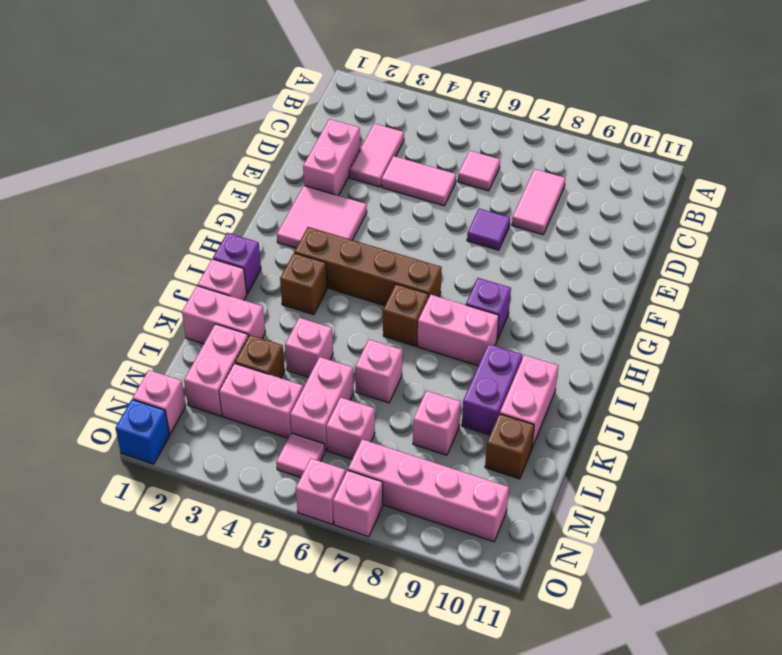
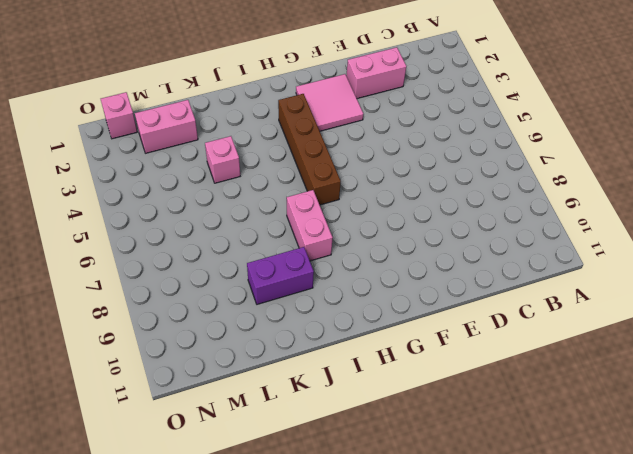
none -> pink 1x2 tile [349,124,404,187]
none -> pink 1x1 tile [458,151,500,191]
none -> pink 1x2 tile [512,169,565,235]
none -> pink 1x2 tile [381,156,456,206]

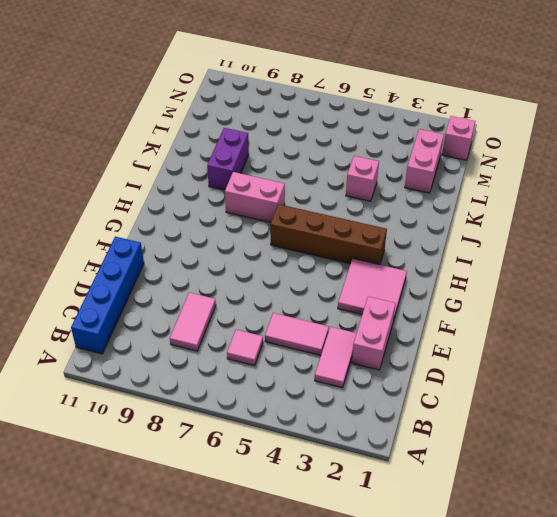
blue 1x4 brick [71,237,144,354] -> none
none -> purple 1x1 tile [467,209,510,250]
none -> purple 1x1 brick [466,278,511,340]
none -> purple 1x1 brick [213,233,261,294]
none -> brown 1x1 brick [280,253,327,315]

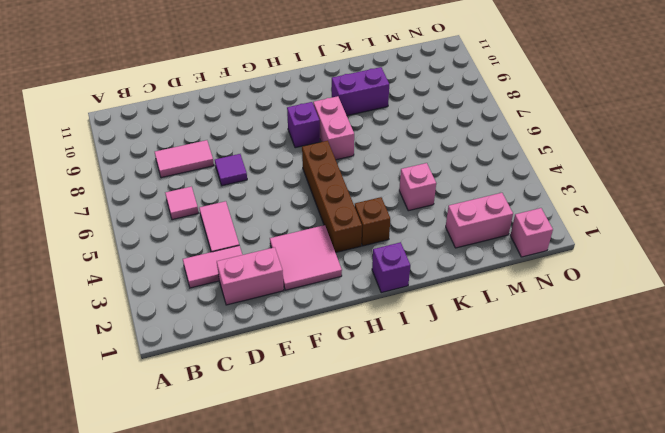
none -> brown 1x1 brick [383,284,429,346]
none -> pink 1x1 brick [198,259,247,300]
none -> pink 1x2 brick [500,355,558,447]
none -> pink 1x2 brick [182,286,265,344]

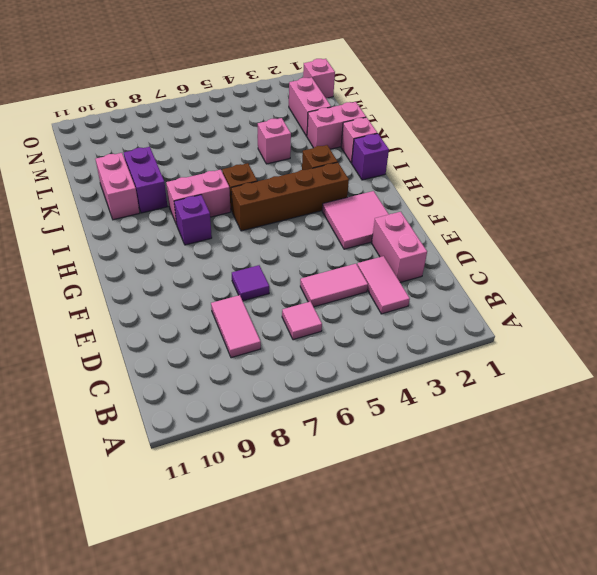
none -> pink 1x1 brick [355,339,402,403]
none -> brown 1x1 brick [235,335,285,378]
none -> pink 1x2 brick [290,357,354,450]
none -> pink 1x1 brick [413,391,461,455]

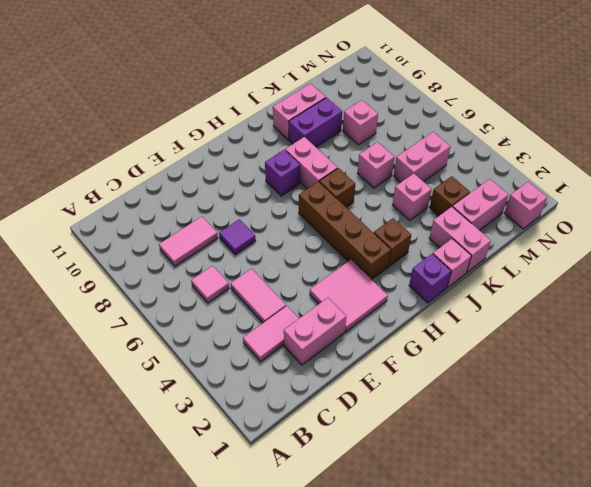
none -> brown 1x1 brick [485,414,534,479]
none -> pink 1x2 brick [219,363,303,438]
none -> pink 1x1 brick [326,397,375,459]
none -> pink 1x1 tile [276,433,325,478]

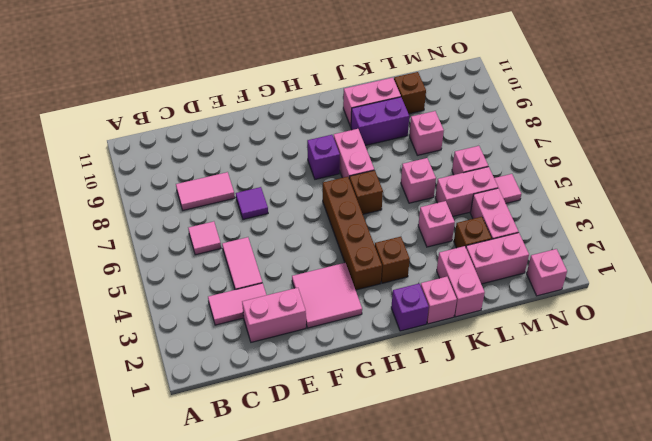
none -> pink 1x4 brick [348,439,509,542]
none -> blue 1x1 brick [115,399,170,464]
none -> pink 1x1 brick [296,458,346,524]
none -> pink 1x1 brick [333,470,383,537]

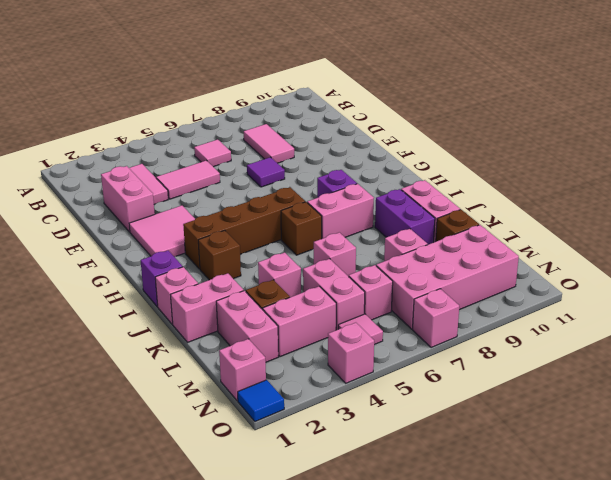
pink 2x4 brick [376,225,519,329] -> pink 1x4 brick [348,439,509,542]
blue 1x1 tile [238,380,284,422] -> blue 1x1 brick [115,399,170,464]
pink 1x1 brick [328,323,374,383] -> pink 1x1 brick moved to [296,458,346,524]

